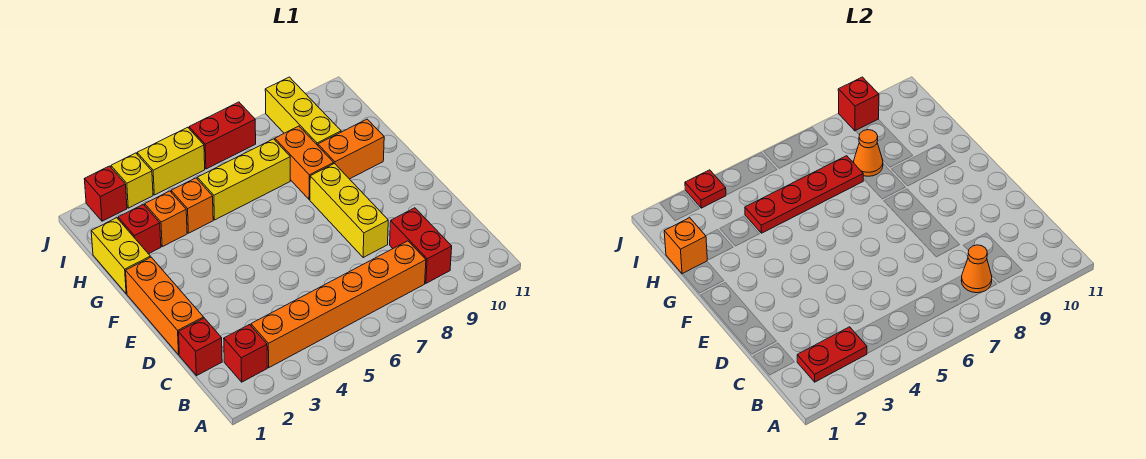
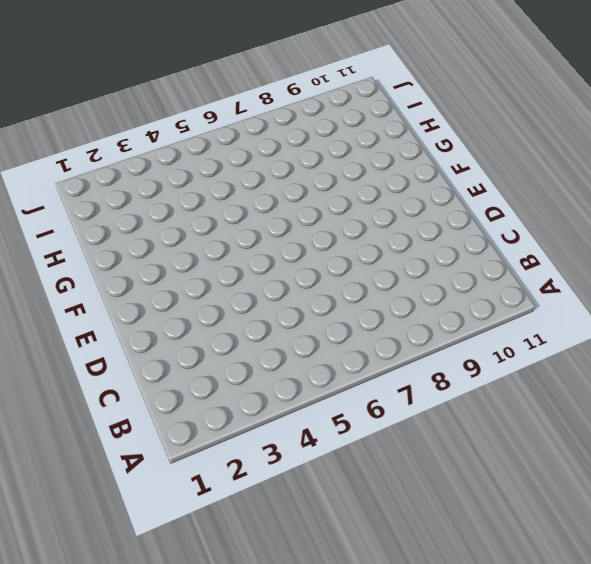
none -> red 1x1 brick [224,325,267,382]
none -> orange 1x6 brick [251,241,426,368]
none -> red 1x2 brick [390,208,452,283]

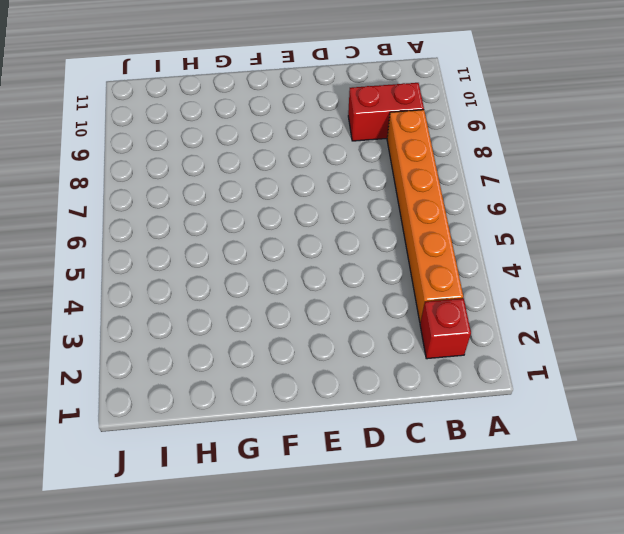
none -> red 1x1 brick [178,318,222,376]
none -> orange 1x3 brick [126,257,204,355]
none -> yellow 1x3 brick [310,164,388,257]

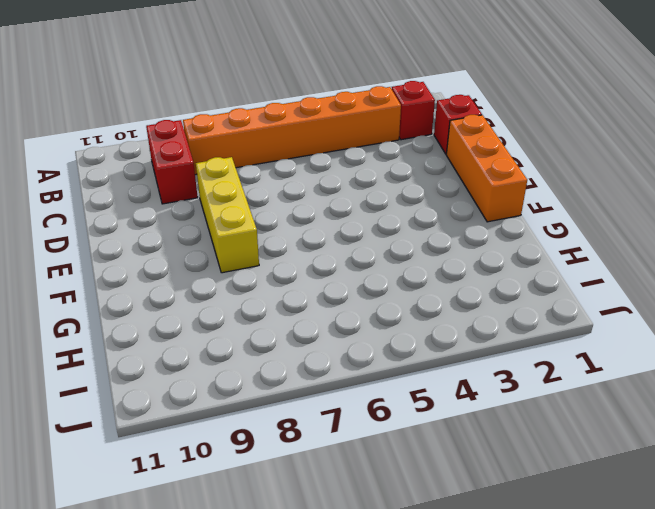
none -> yellow 1x2 brick [91,218,150,294]
none -> orange 1x2 brick [275,126,334,200]
none -> orange 1x2 brick [318,119,384,179]

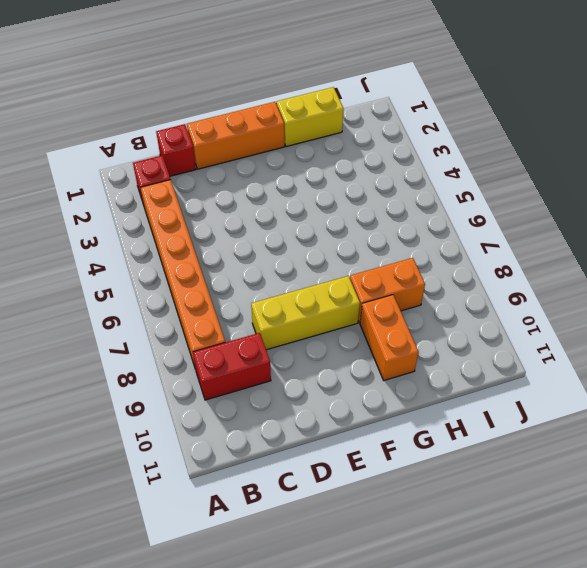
none -> red 1x1 brick [118,204,161,254]
none -> orange 1x1 brick [145,191,187,247]
none -> orange 1x1 brick [171,178,213,233]

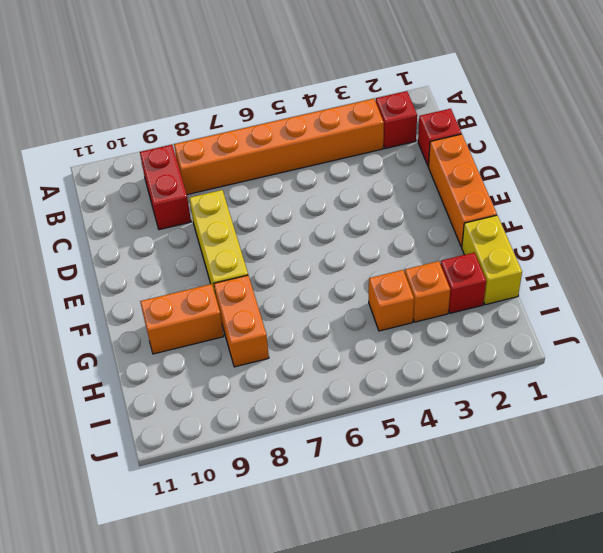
none -> yellow 1x3 brick [197,139,290,220]
none -> yellow 1x3 brick [265,77,341,145]
none -> red 1x1 brick [84,166,127,221]

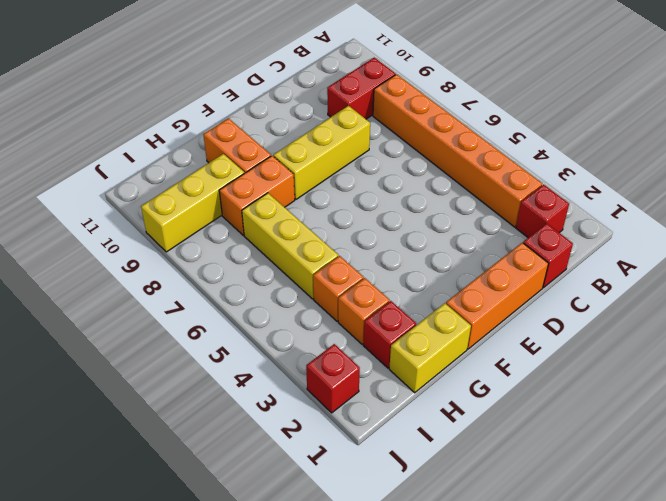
none -> yellow 1x1 brick [111,153,153,208]
none -> yellow 1x2 brick [137,127,205,195]
none -> red 1x2 brick [189,102,256,169]

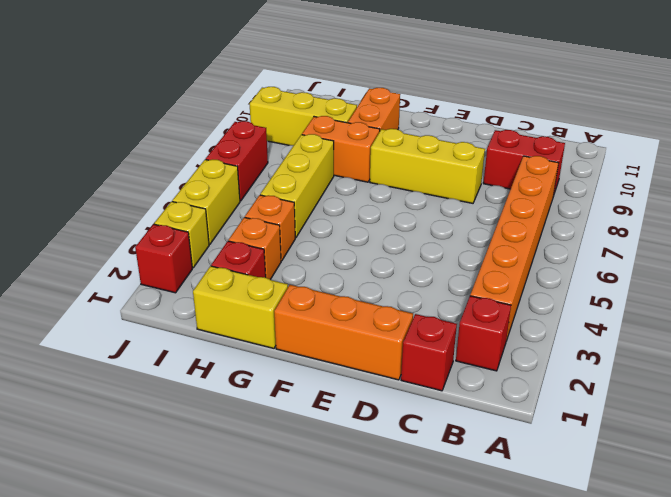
none -> red 1x2 plate [797,327,867,382]
none -> orange 1x1 cone [961,245,992,293]
none -> orange 1x1 brick [664,218,707,274]

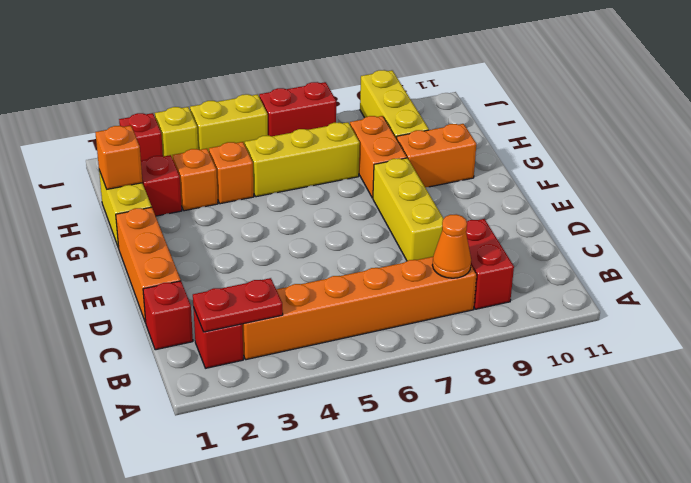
none -> red 1x4 plate [745,156,863,233]
none -> orange 1x1 cone [854,130,883,176]
none -> red 1x1 plate [685,170,726,208]

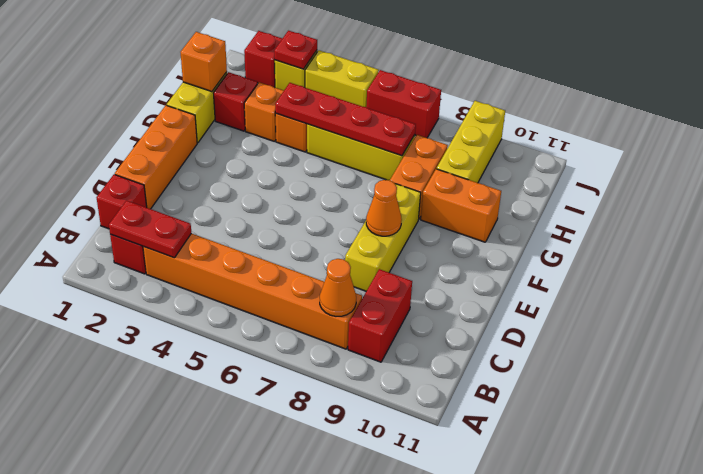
orange 1x1 cone [366,180,402,236] -> orange 1x1 cone moved to [854,130,883,176]
none -> red 1x1 brick [838,77,879,131]

